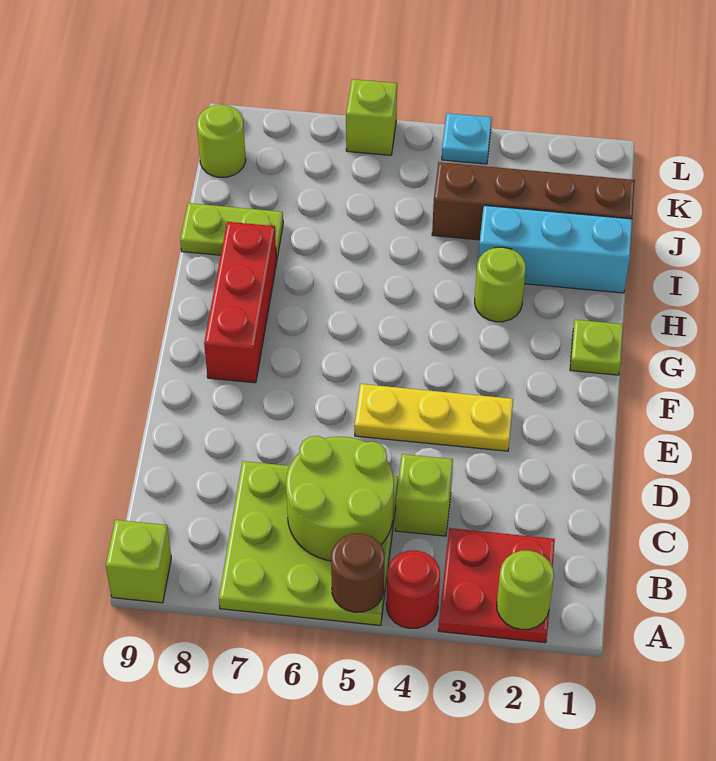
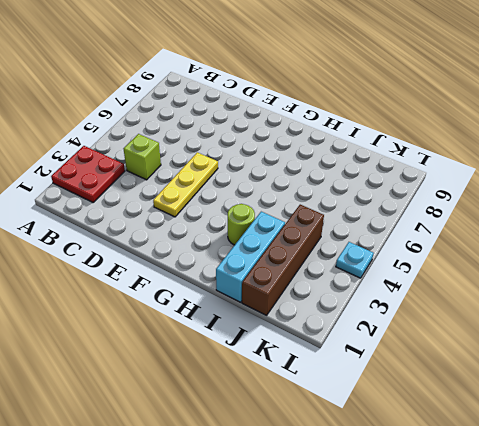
none -> red 1x1 round brick [386,550,440,628]
none -> lime 3x3 plate [219,461,398,625]
none -> lime 1x1 brick [106,520,171,603]

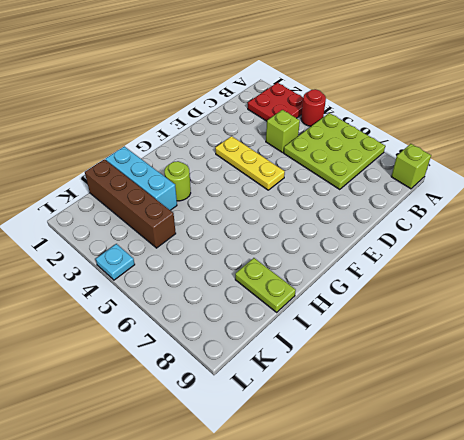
none -> red 1x3 brick [204,222,277,383]
none -> lime 1x1 plate [570,320,623,375]
none -> lime 1x1 round brick [197,104,246,177]

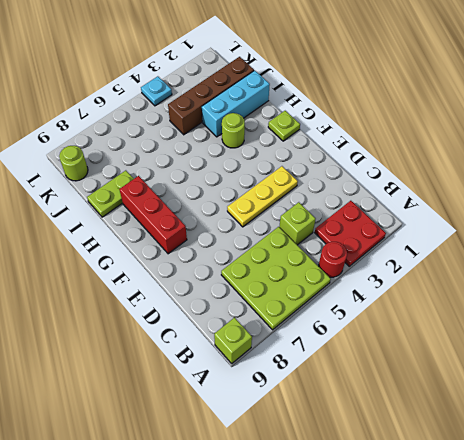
none -> lime 1x1 brick [346,79,397,155]
none -> lime 1x1 round brick [497,551,554,629]
none -> brown 1x1 round brick [331,534,385,612]

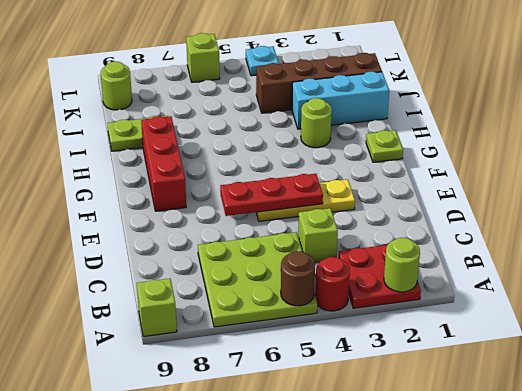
red 1x3 plate [220,174,323,216] -> none
none -> lime 2x2 round brick [286,436,394,561]

